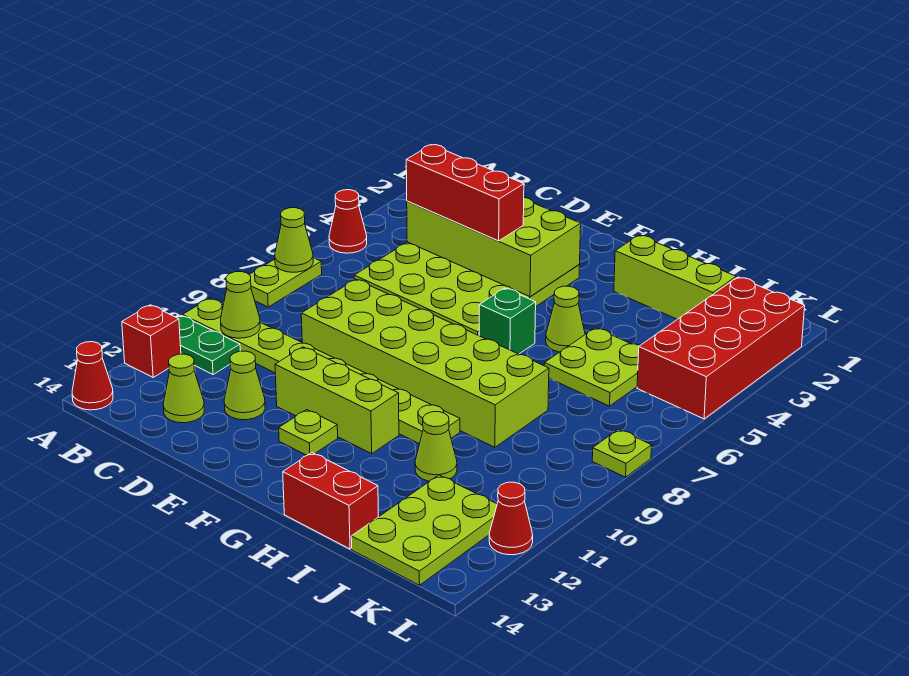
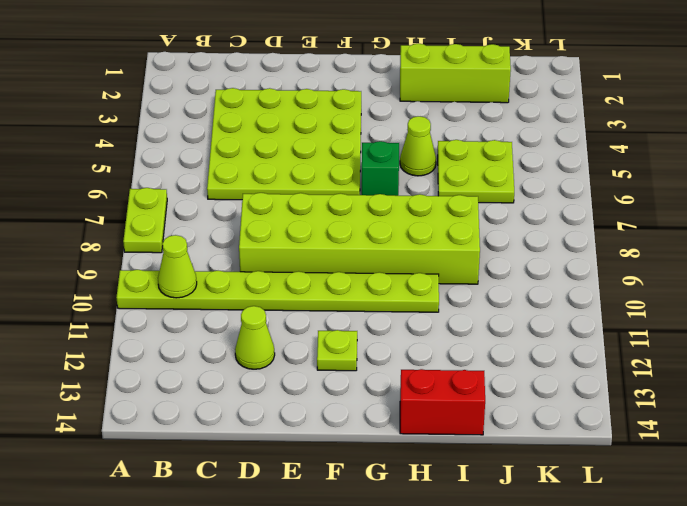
none -> red 1x1 cone [329,190,367,253]
none -> green 1x2 plate [177,316,240,375]
none -> red 1x1 brick [122,305,181,377]

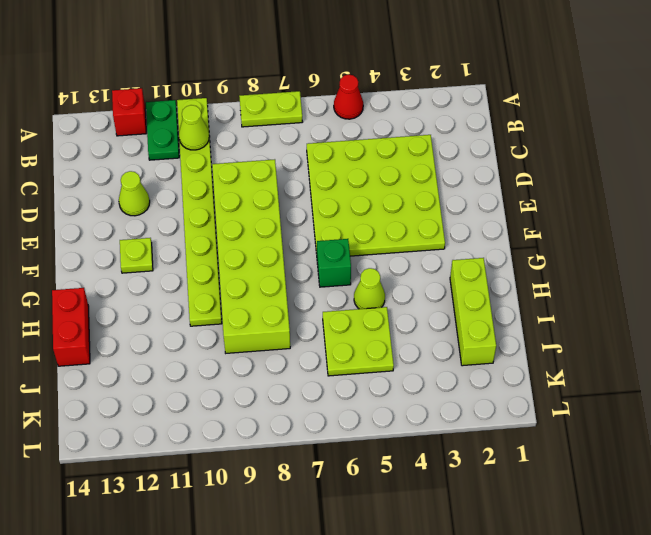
none -> red 1x1 cone [72,342,113,410]
none -> lime 1x1 cone [163,354,204,423]
none -> lime 1x3 brick [275,347,399,454]

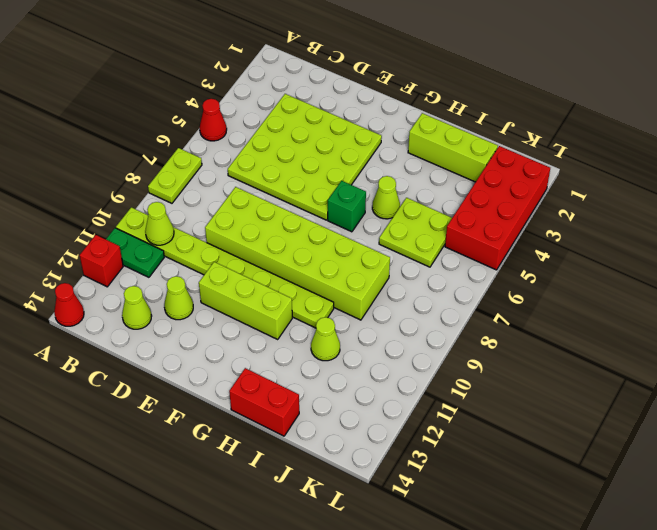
none -> lime 1x1 plate [279,410,338,455]
none -> lime 2x3 plate [351,475,497,585]
none -> lime 1x1 plate [592,429,652,477]

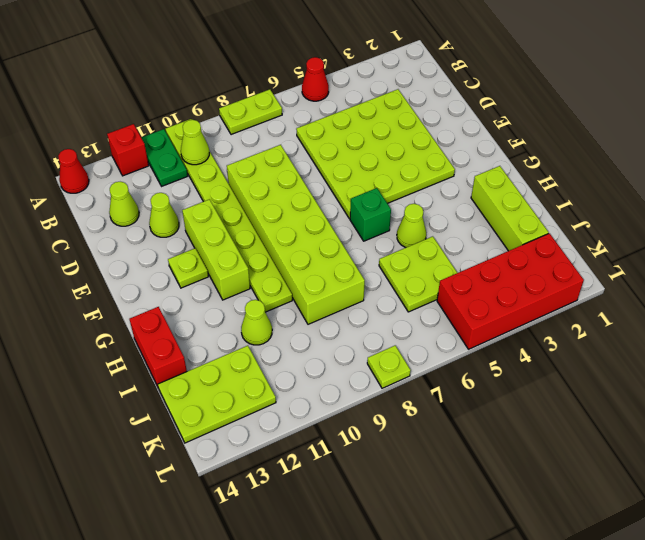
none -> red 1x1 cone [489,482,533,555]
none -> lime 1x1 cone [275,208,313,272]
none -> lime 2x4 brick [407,197,581,297]

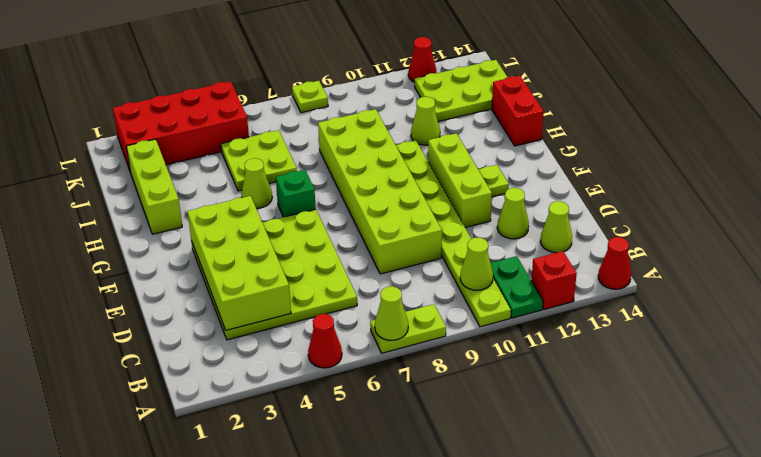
none -> red 1x3 brick [406,145,524,241]

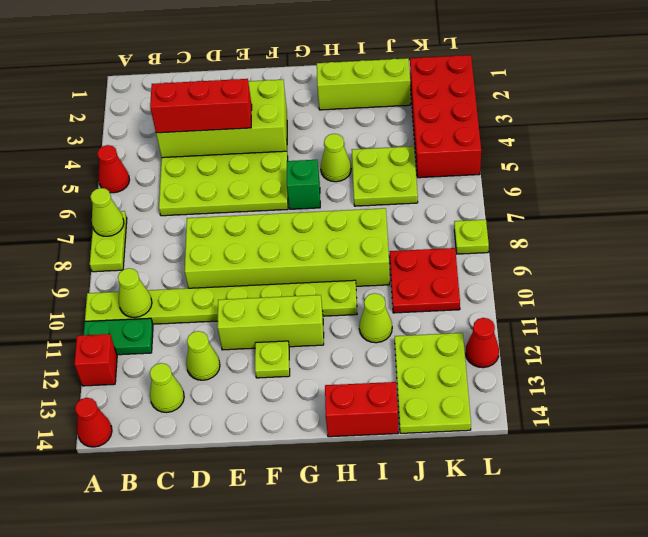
red 2x2 plate [390,248,460,313] -> none

